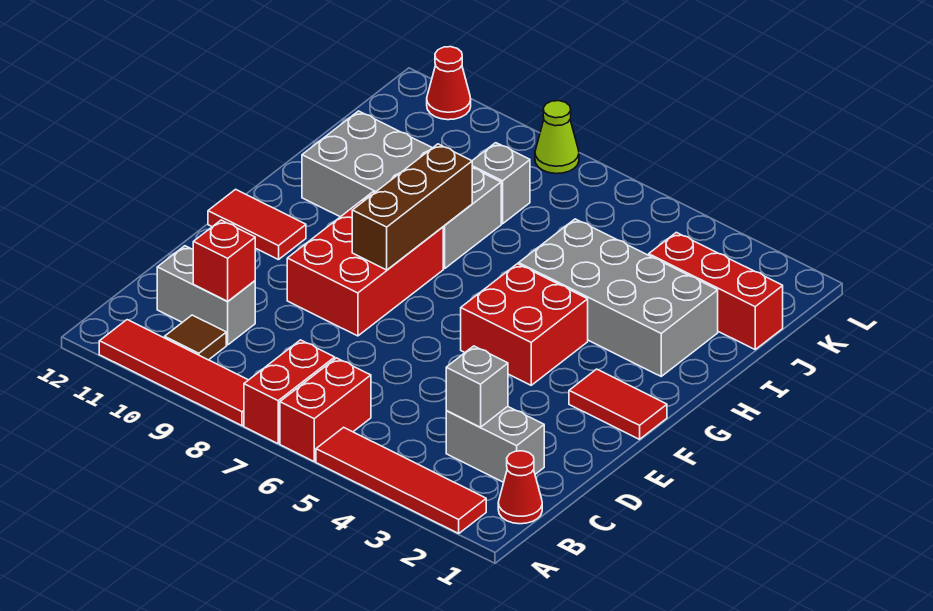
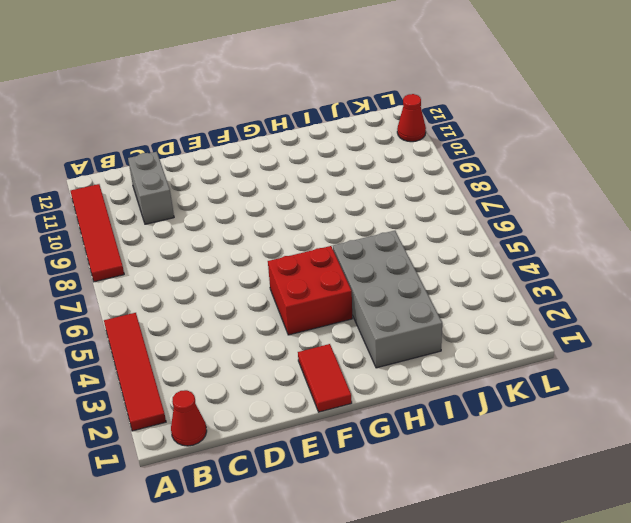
none -> red 1x2 brick [280,358,371,462]
none -> red 1x2 brick [244,340,335,443]
none -> brown 1x1 tile [165,315,226,360]

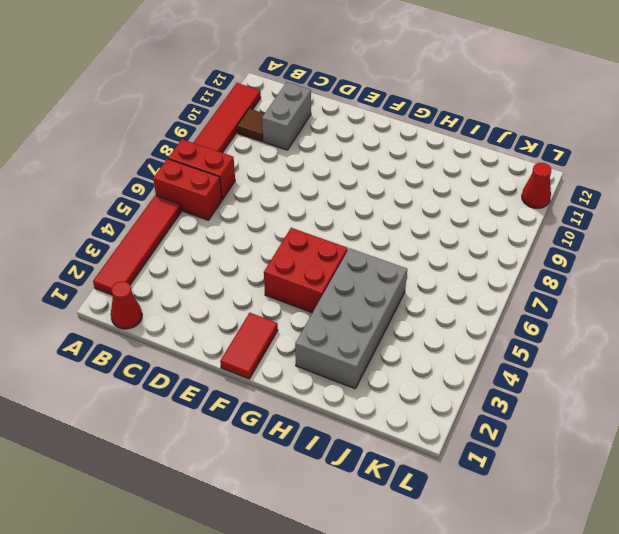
none -> grey 1x2 brick [446,407,544,482]
none -> red 2x3 brick [287,192,443,336]
none -> red 1x2 tile [208,189,306,260]

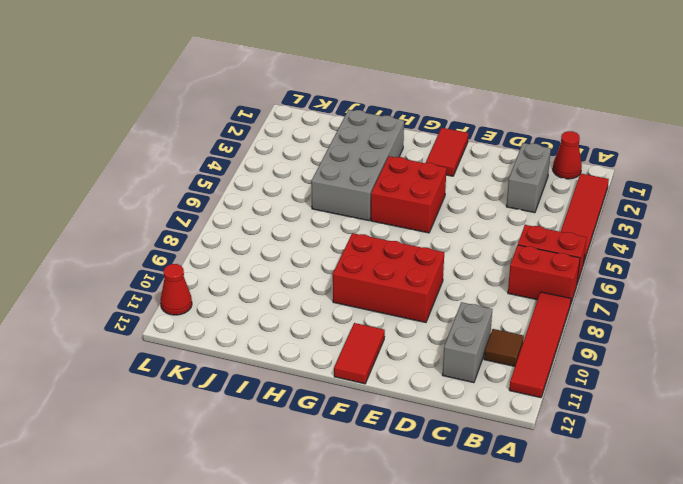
none -> grey 2x4 brick [302,111,501,269]
none -> red 1x3 brick [649,232,783,349]
none -> grey 1x1 brick [472,143,530,224]

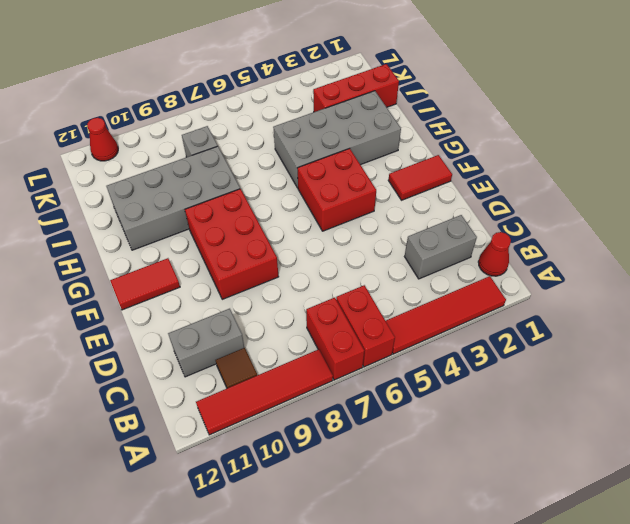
none -> lime 1x1 cone [535,101,579,174]
none -> grey 1x1 brick [446,346,508,427]
none -> red 1x1 brick [193,220,255,301]

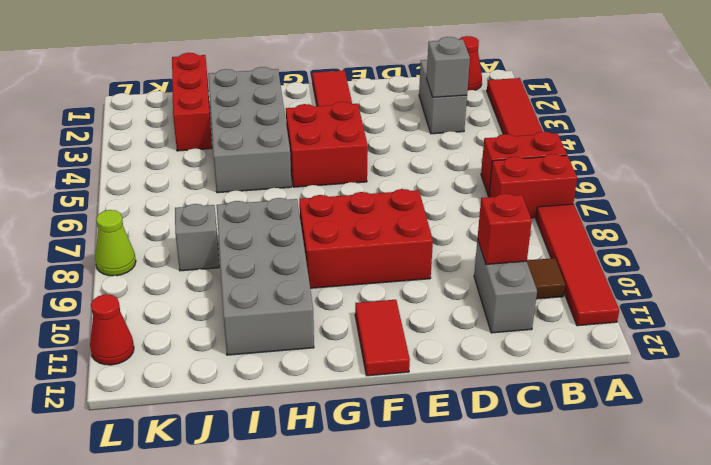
none -> brown 1x3 brick [352,144,472,270]

